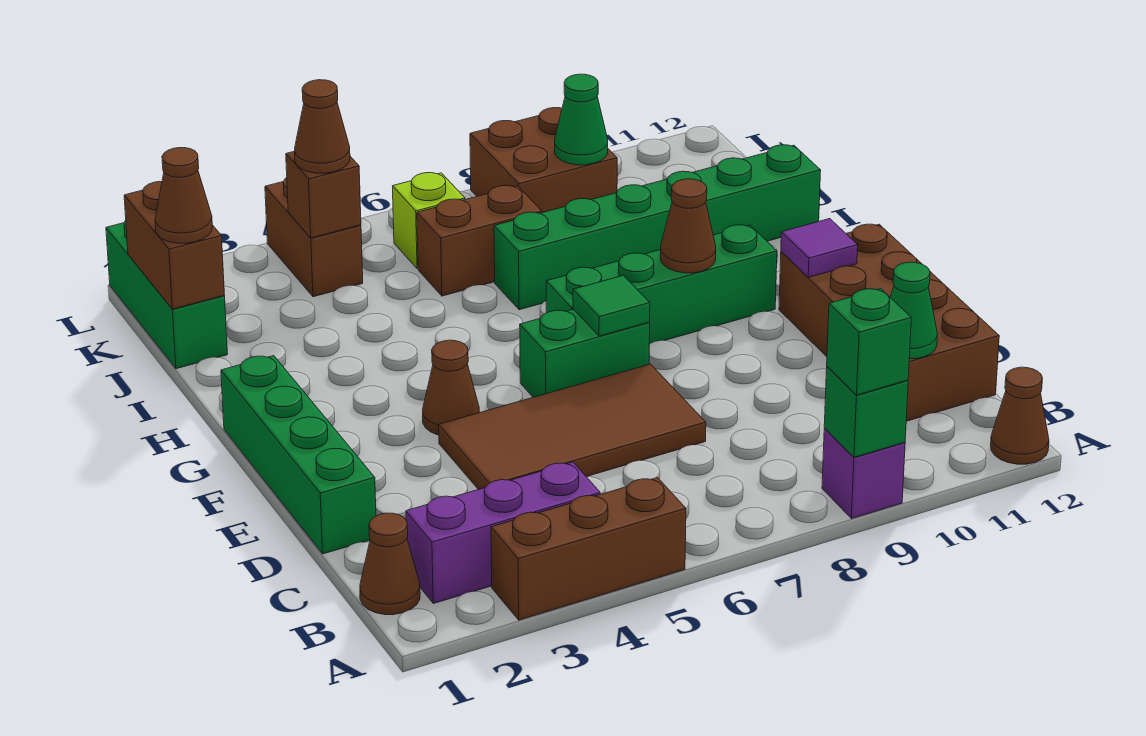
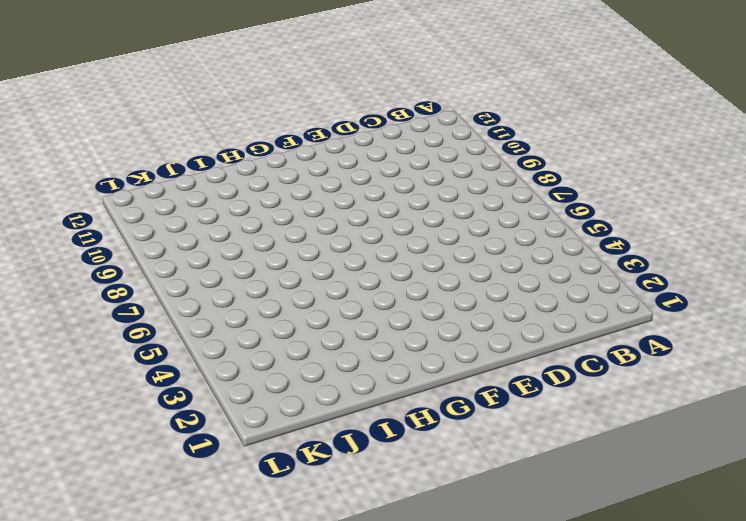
none -> brown 1x3 brick [491,478,686,620]
none -> purple 1x1 brick [822,429,905,519]
none -> brown 1x1 cone [991,367,1049,464]

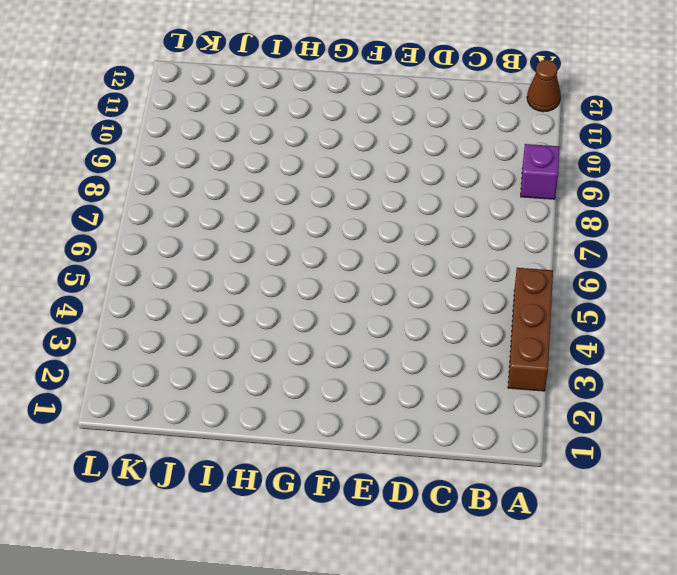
none -> brown 1x1 cone [360,513,420,615]
none -> purple 1x3 brick [406,462,600,603]
none -> brown 2x4 brick [779,224,999,421]

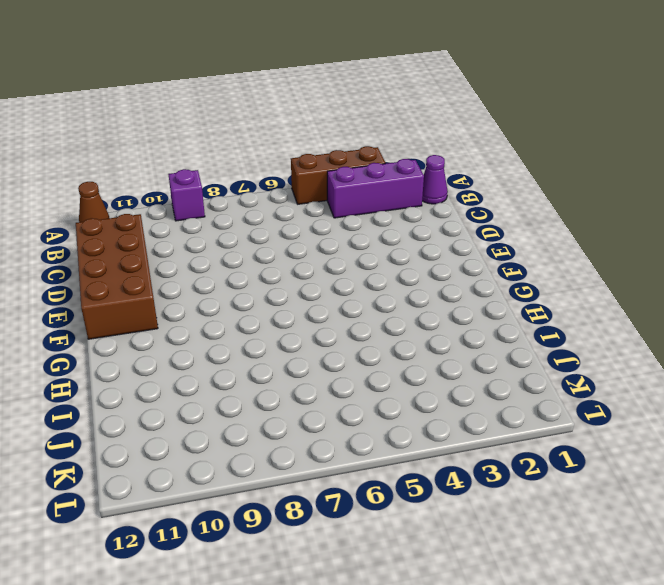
purple 1x1 cone [422,155,448,204] -> brown 1x1 cone [360,513,420,615]
none -> green 1x4 brick [221,356,376,554]
none -> brown 2x4 tile [439,364,706,490]
none -> brown 1x1 cone [423,340,479,435]

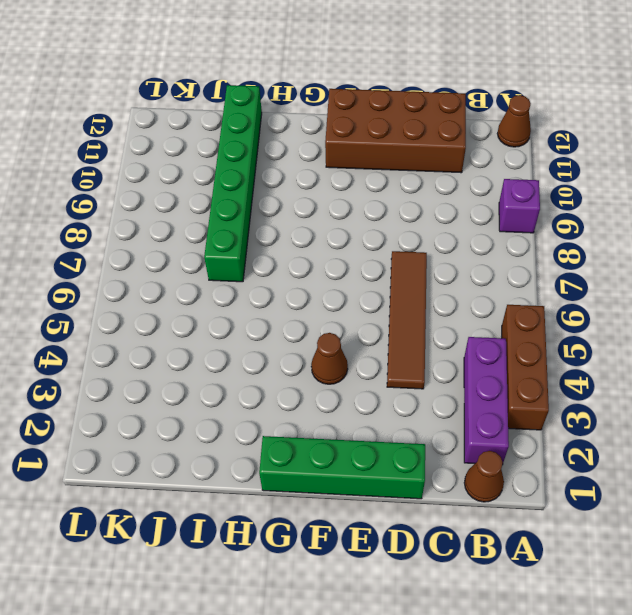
brown 1x4 tile [387,251,427,389] -> brown 2x4 tile [439,364,706,490]
none -> green 1x2 brick [520,309,650,397]
none -> green 1x4 brick [546,225,777,344]
none -> green 1x3 brick [106,221,227,369]

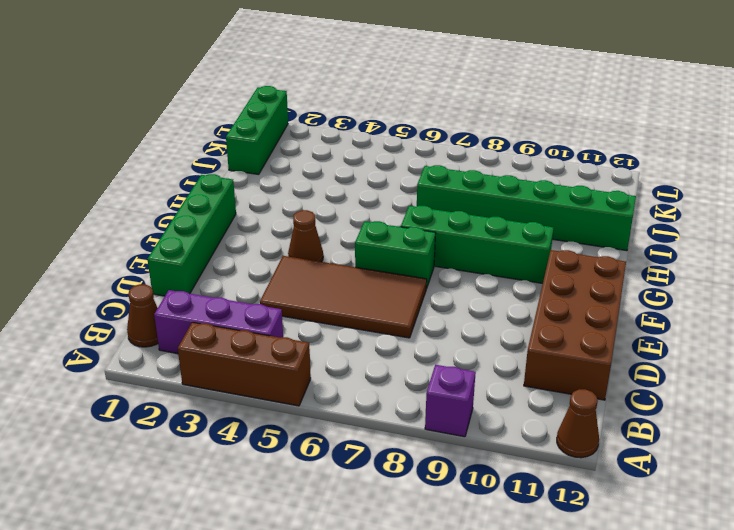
none -> brown 1x2 brick [417,186,542,296]
none -> brown 1x2 brick [265,178,363,297]
none -> lime 1x1 brick [393,173,465,269]

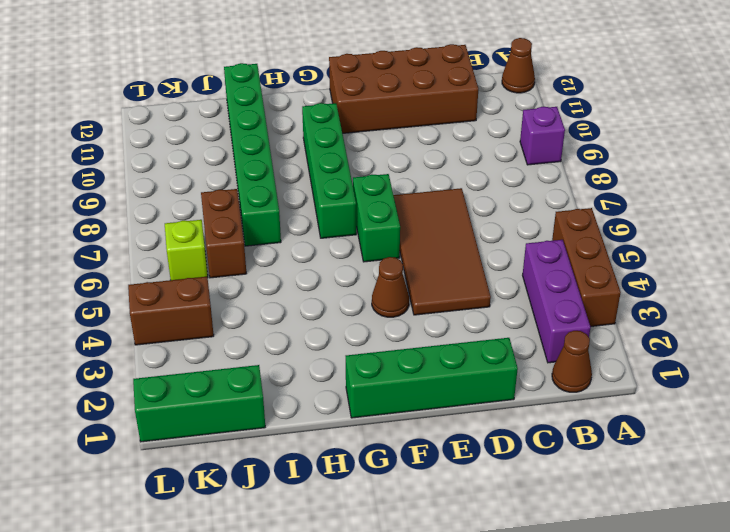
none -> brown 2x2 brick [470,108,617,213]
none -> green 1x1 brick [824,367,908,457]
none -> green 1x1 cone [890,262,937,359]

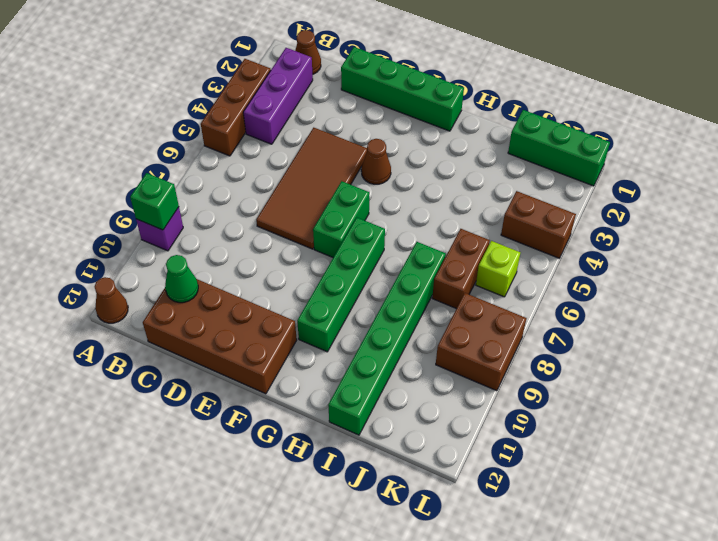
none -> green 1x1 tile [573,275,650,336]
none -> purple 1x1 tile [781,219,858,277]
none -> brown 1x1 cone [660,179,716,273]

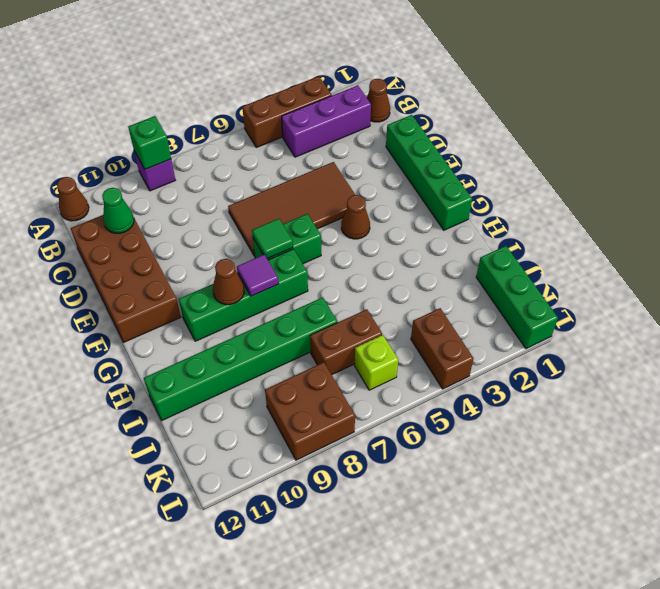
purple 1x1 tile [237,255,279,296] -> purple 1x1 tile moved to [781,219,858,277]
none -> brown 1x2 brick [124,181,224,309]
none -> brown 1x1 brick [286,152,361,238]
none -> green 1x1 cone [555,74,608,165]

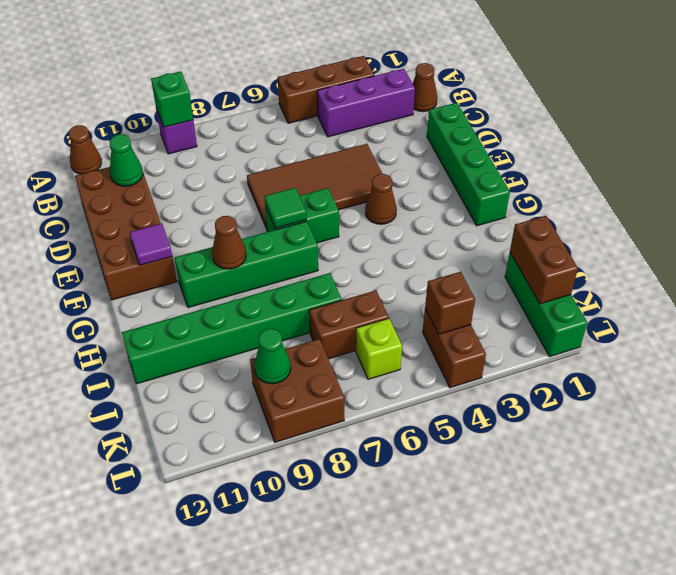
none -> green 1x1 brick [827,289,911,395]
none -> brown 1x1 cone [155,148,212,243]
none -> brown 1x1 cone [294,80,350,173]

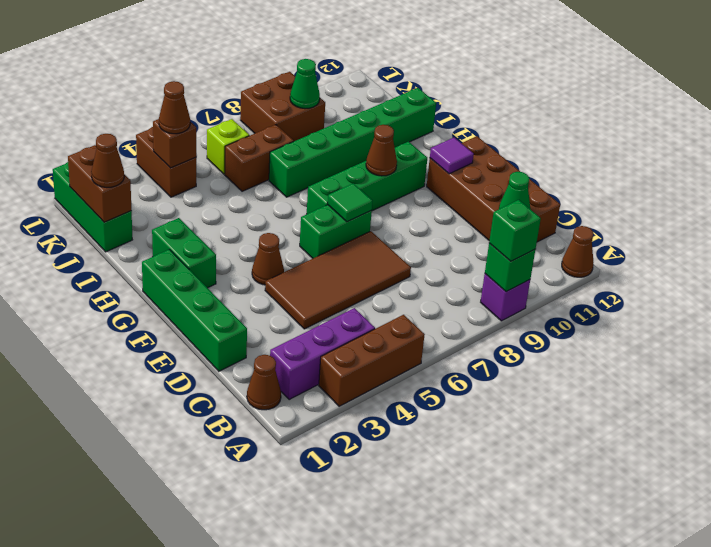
green 1x2 brick [152,218,216,288] -> none

